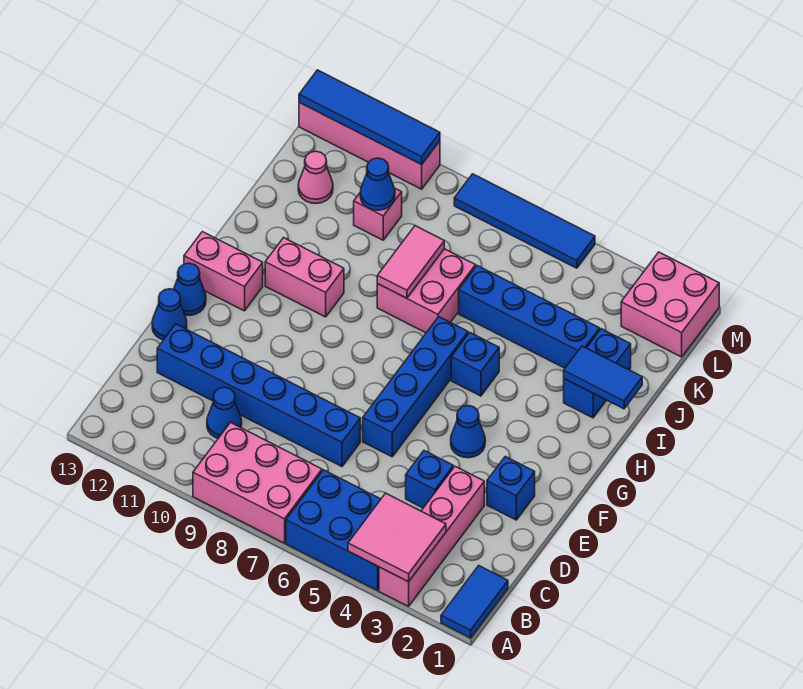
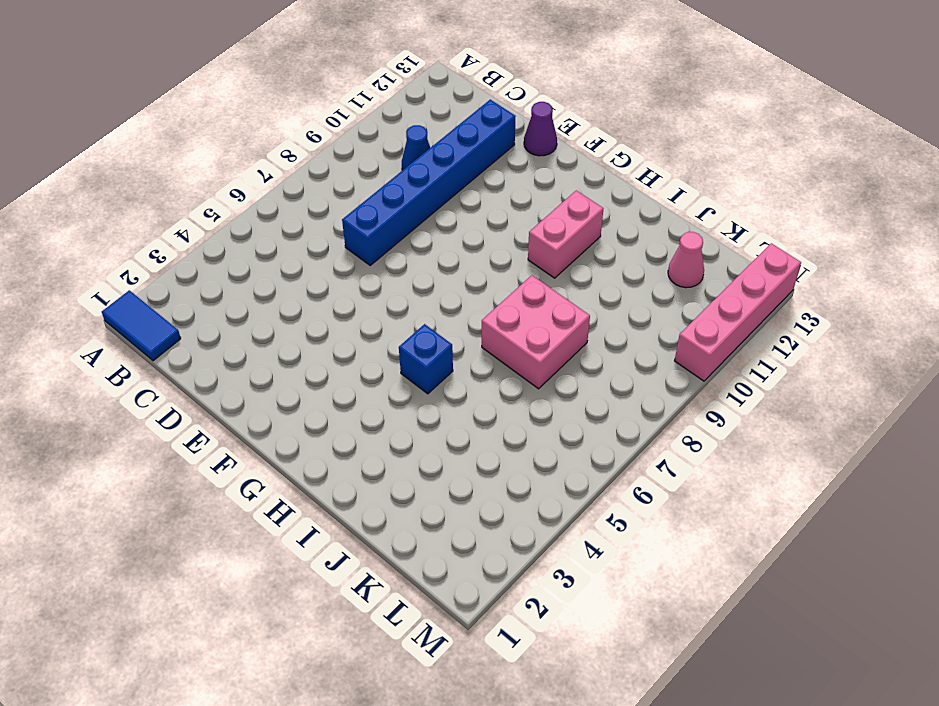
purple 1x1 cone [524,102,557,156] -> blue 1x1 cone [152,289,187,340]
none -> pink 1x4 brick [379,466,484,606]
none -> blue 2x3 brick [286,470,381,591]
none -> pink 2x3 brick [193,423,322,543]

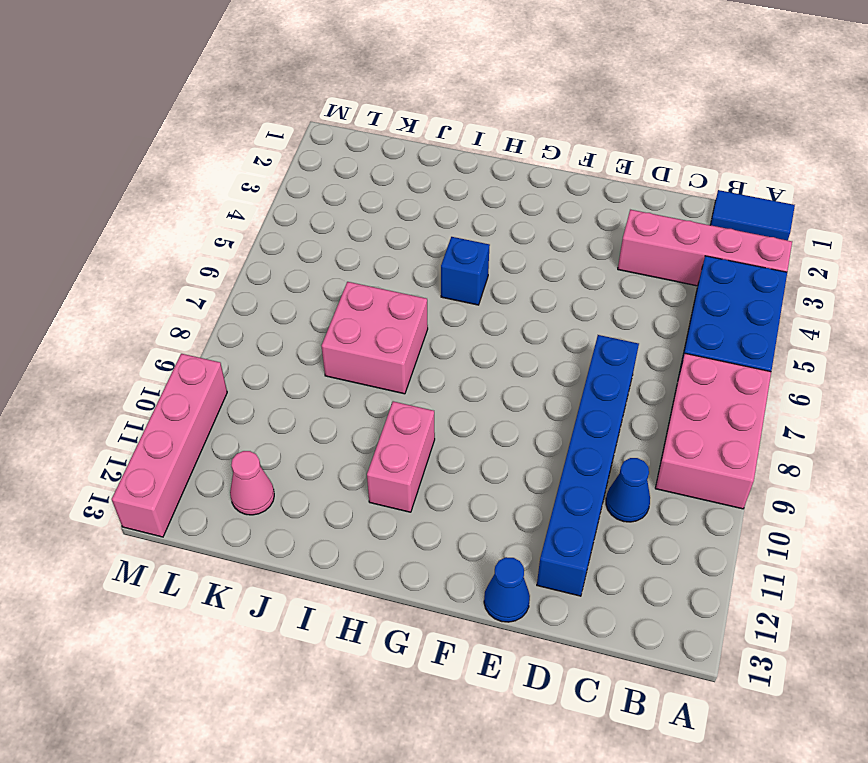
none -> blue 1x1 brick [406,451,453,508]
none -> blue 1x1 brick [487,457,535,520]
none -> blue 1x4 brick [363,317,468,457]

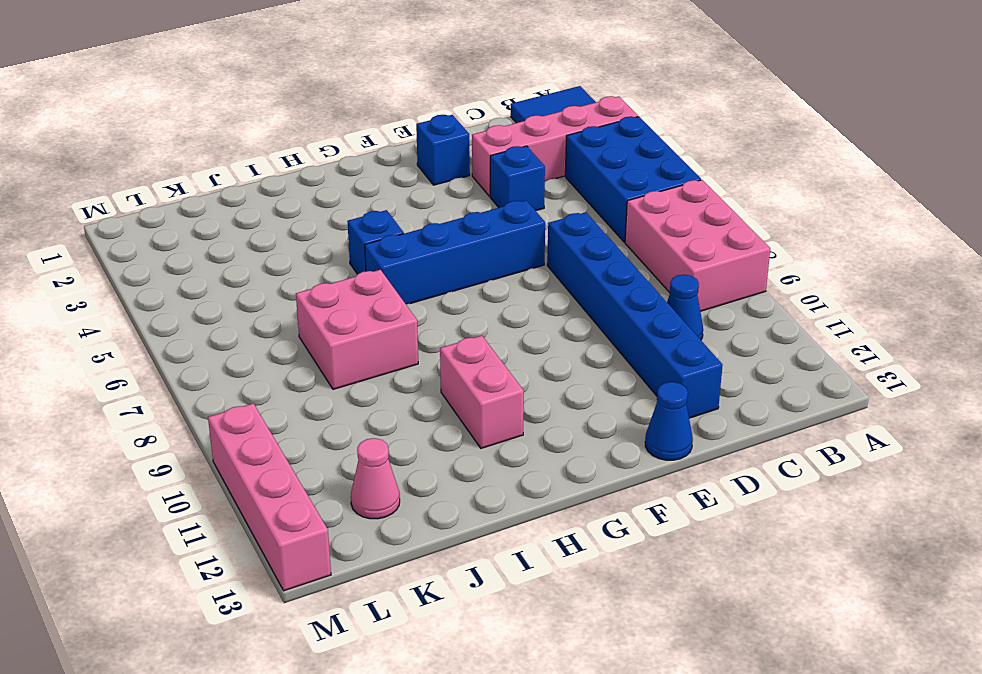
none -> blue 1x1 cone [451,406,485,458]
none -> blue 1x1 cone [173,263,206,315]
none -> pink 1x2 brick [184,232,263,311]

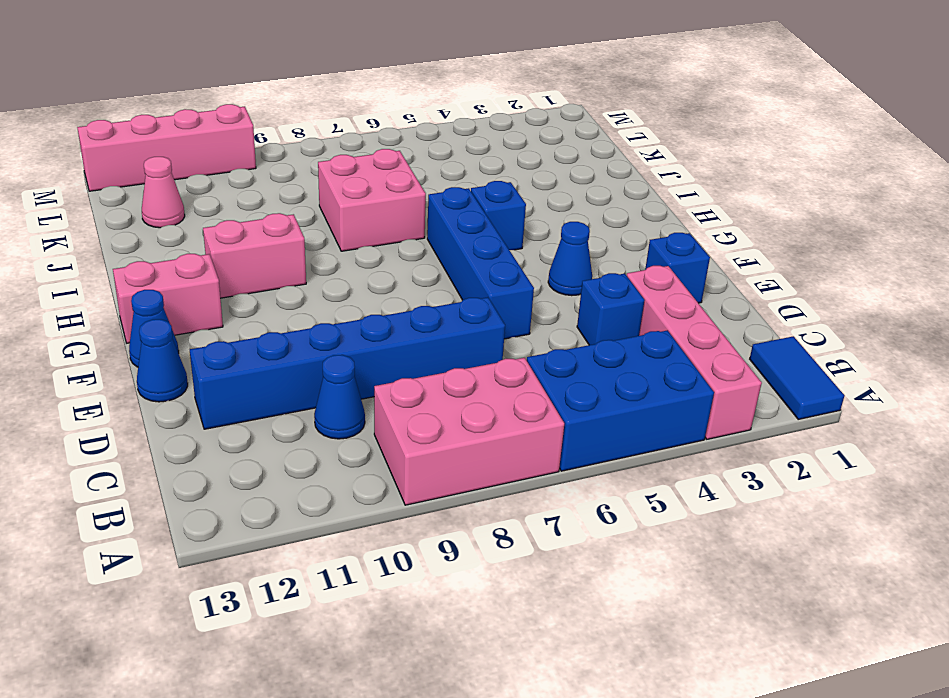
none -> blue 1x2 brick [564,329,631,418]
none -> blue 1x4 brick [459,266,600,368]
none -> pink 1x1 brick [354,188,402,240]

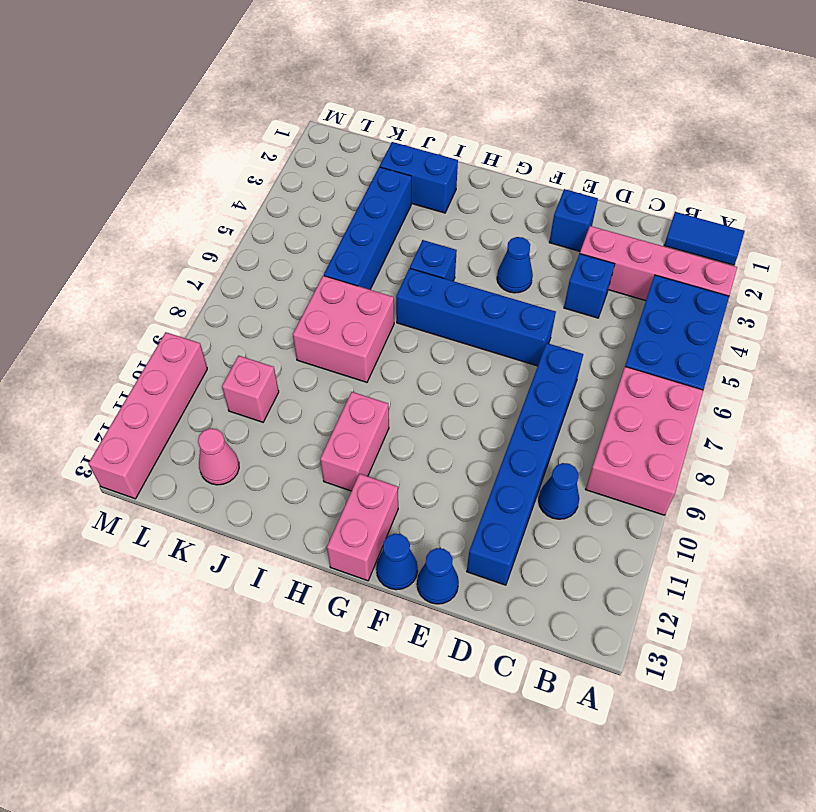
none -> pink 2x2 brick [621,252,719,357]
none -> blue 1x4 tile [454,174,595,268]
none -> pink 2x2 tile [348,493,446,582]

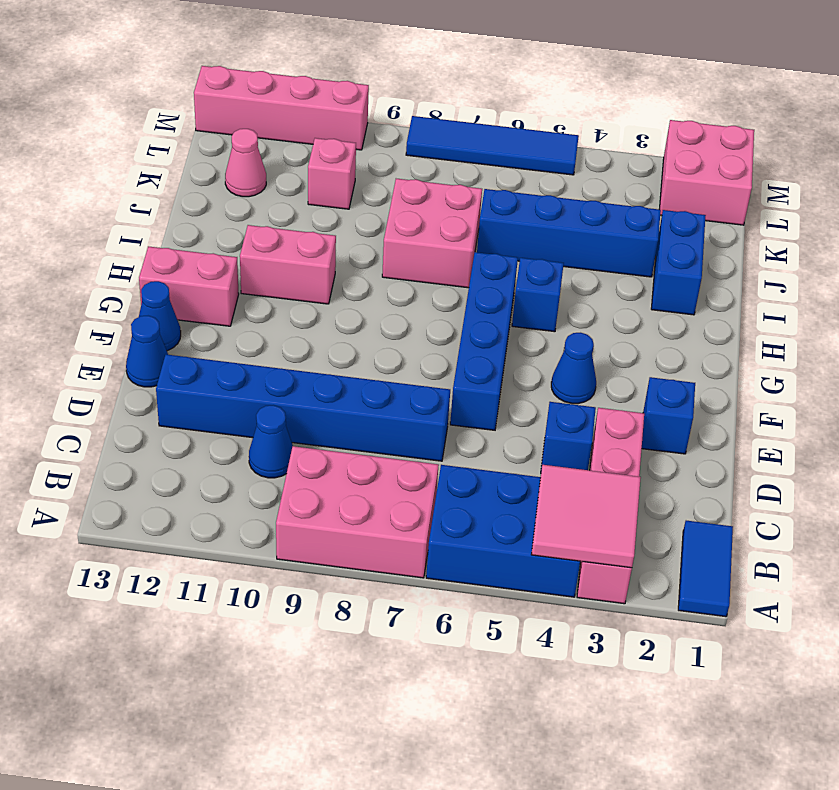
none -> blue 1x2 tile [564,346,642,409]
none -> pink 1x2 tile [377,226,444,298]
none -> blue 1x1 cone [360,158,395,210]

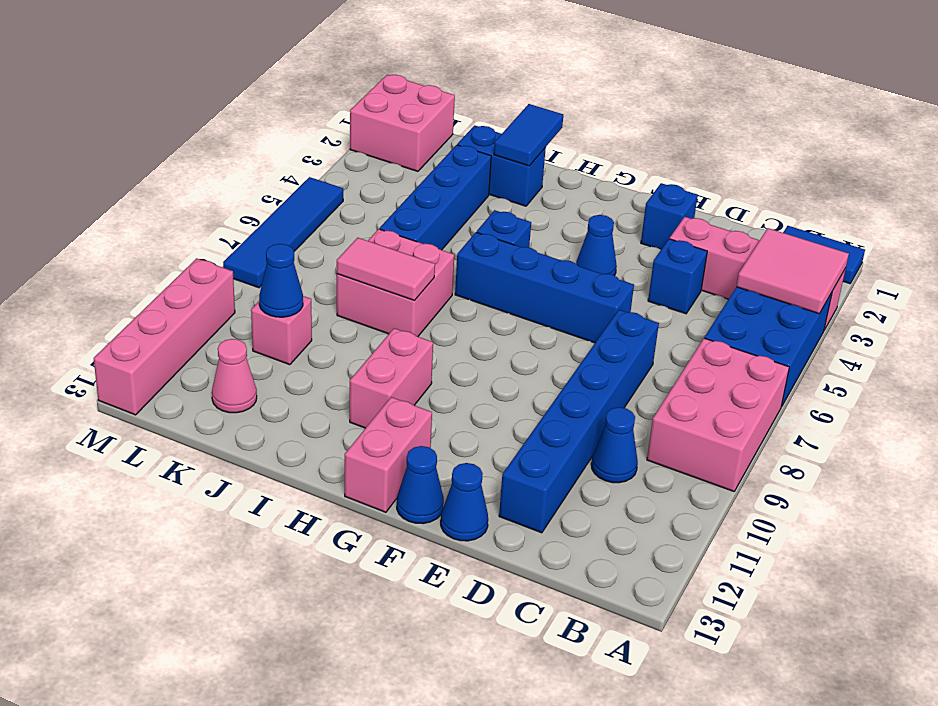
none -> blue 1x4 tile [299,70,440,165]

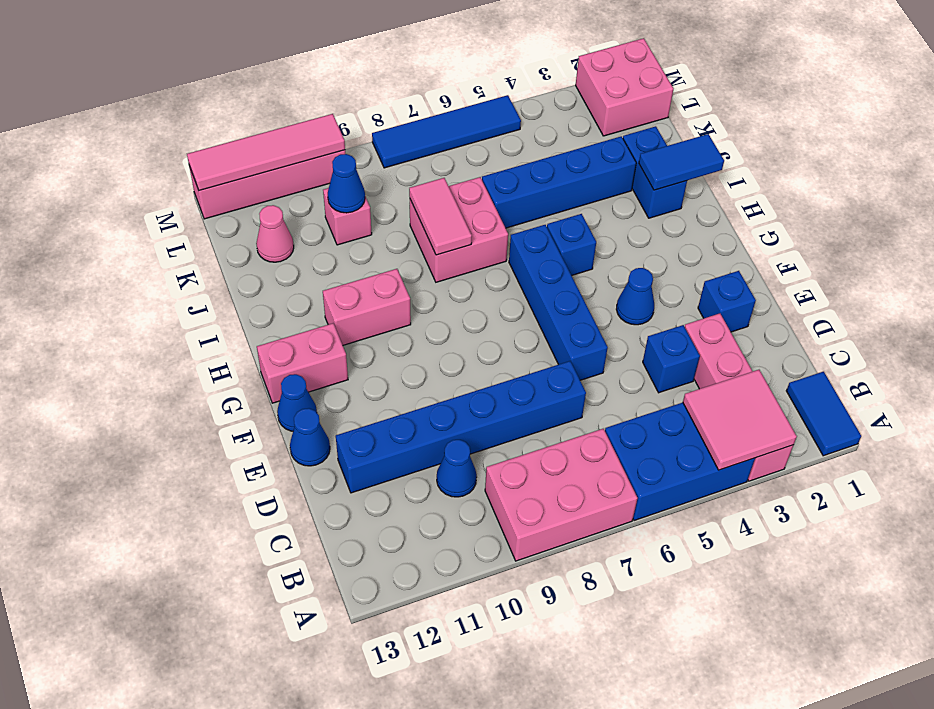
pink 1x4 tile [187,114,345,191] -> blue 1x4 tile [299,70,440,165]

